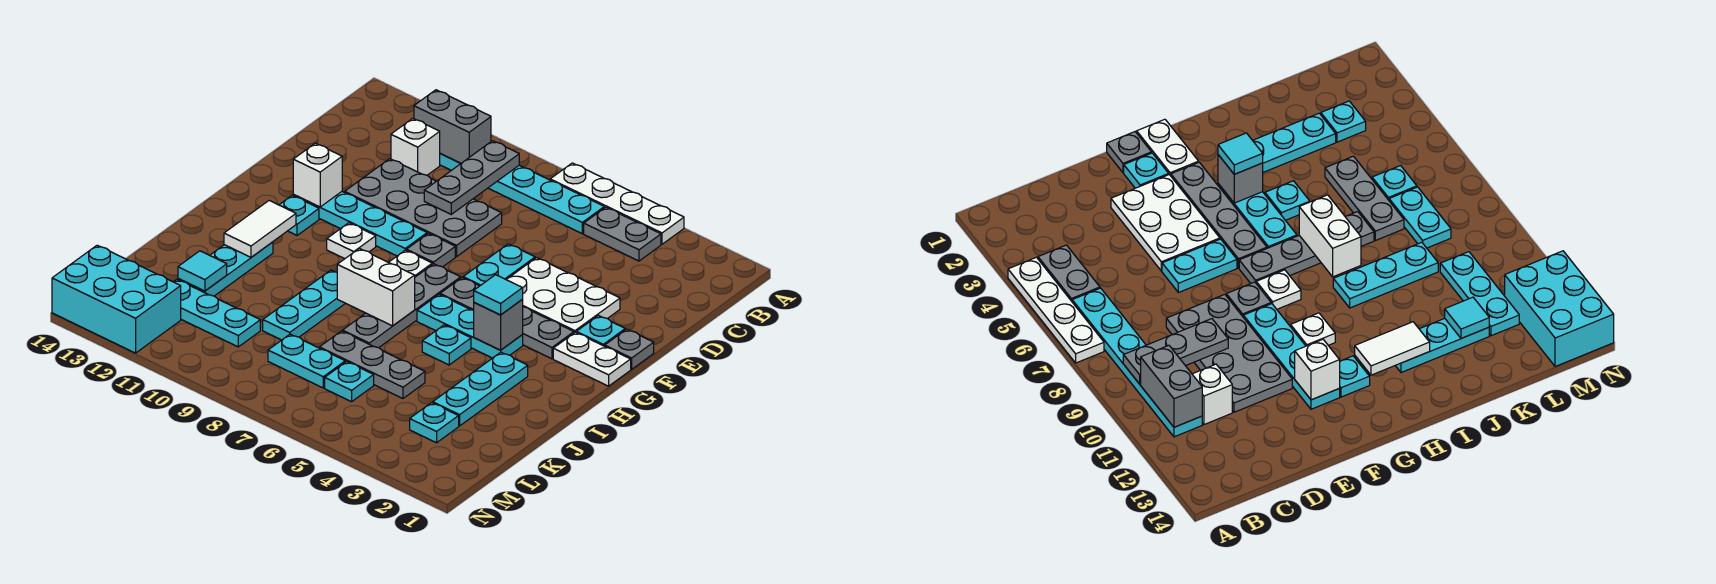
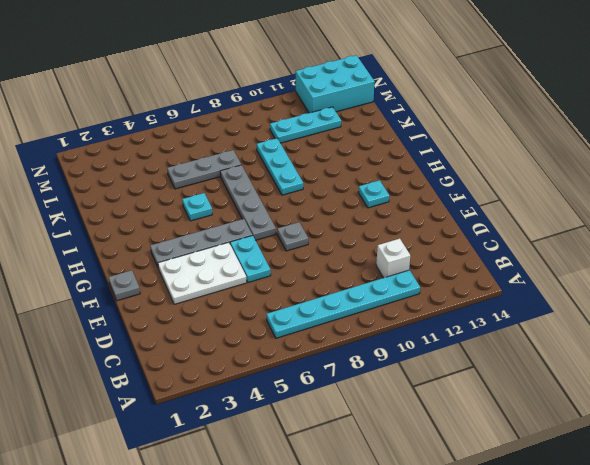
none -> white 1x4 plate [550,163,684,244]
none -> grey 1x2 plate [584,207,661,261]
none -> grey 2x4 plate [345,159,502,257]
none -> cyan 1x1 plate [576,316,625,346]

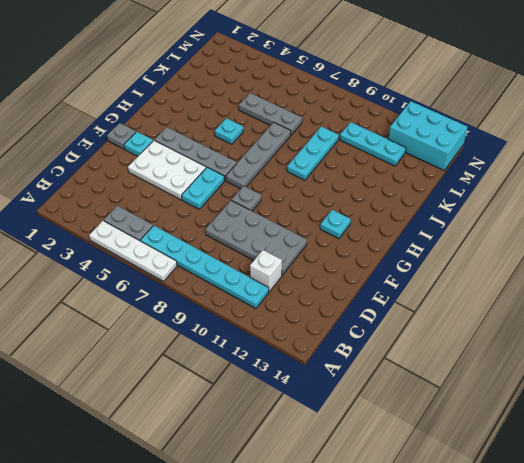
none -> cyan 1x4 plate [293,192,427,256]
none -> white 1x2 plate [553,332,631,386]
none -> white 1x1 plate [389,250,432,277]
none -> white 1x1 plate [327,223,376,259]

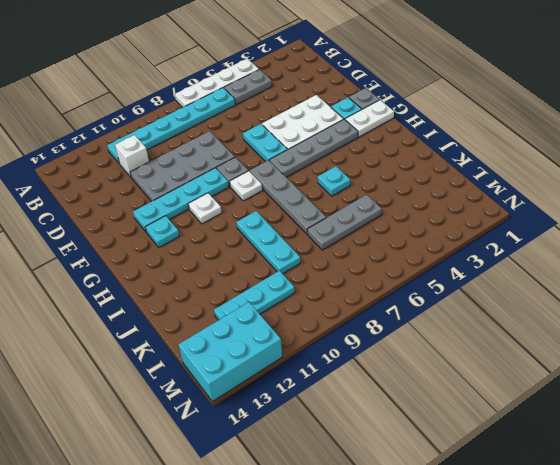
none -> cyan 1x3 plate [417,295,523,358]
none -> cyan 1x3 plate [433,352,528,426]
none -> cyan 1x3 plate [178,242,273,296]
none -> cyan 1x1 plate [410,403,459,443]

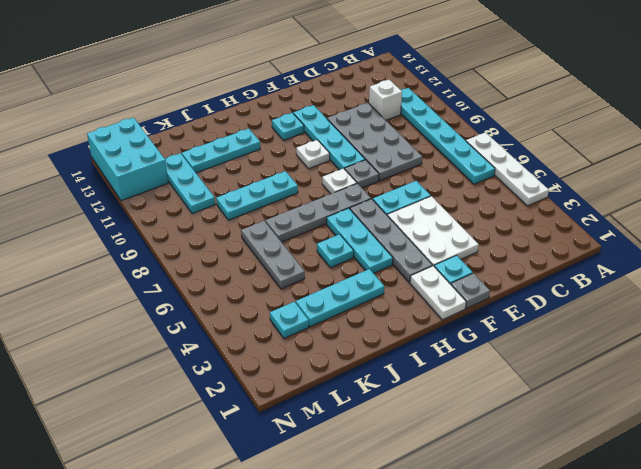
none -> grey 1x2 plate [584,207,661,261]
none -> cyan 1x1 plate [325,362,374,402]
none -> cyan 1x2 plate [268,334,345,388]
none -> grey 1x3 plate [424,141,519,214]

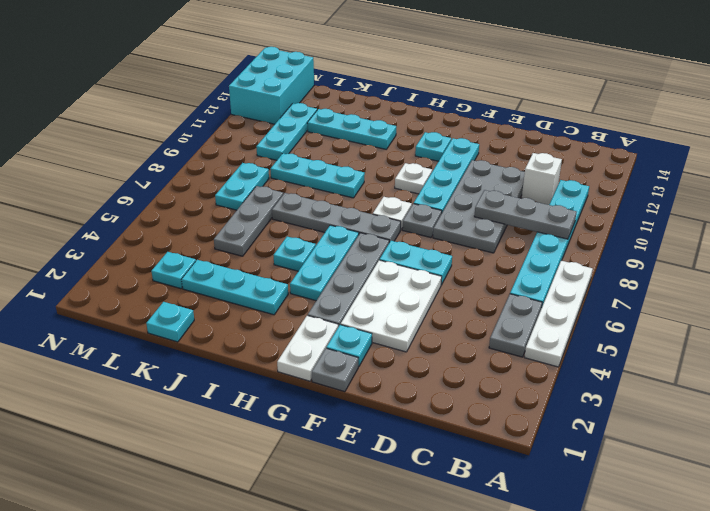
cyan 1x1 plate [146,302,194,342] -> cyan 1x1 plate moved to [325,362,374,402]
none -> grey 1x2 brick [414,90,491,163]
none -> white 1x1 brick [293,143,342,207]
none -> grey 1x1 brick [474,300,523,350]
none -> white 1x2 tile [224,201,296,257]

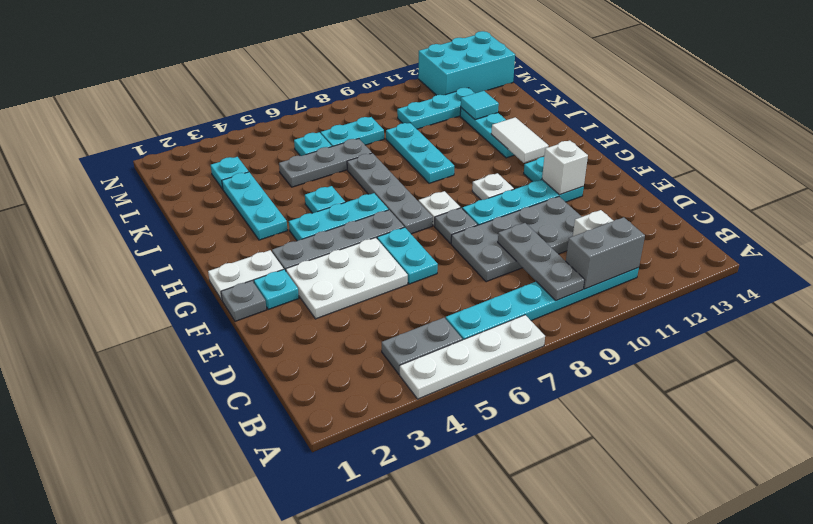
none -> grey 1x1 brick [474,300,523,350]
none -> white 1x2 brick [337,248,415,326]
none -> cyan 1x1 tile [474,275,523,315]

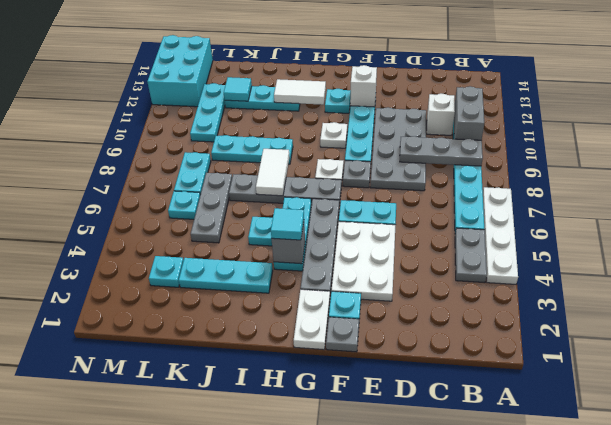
white 1x2 tile [256,149,289,196] -> white 1x2 brick [337,248,415,326]

